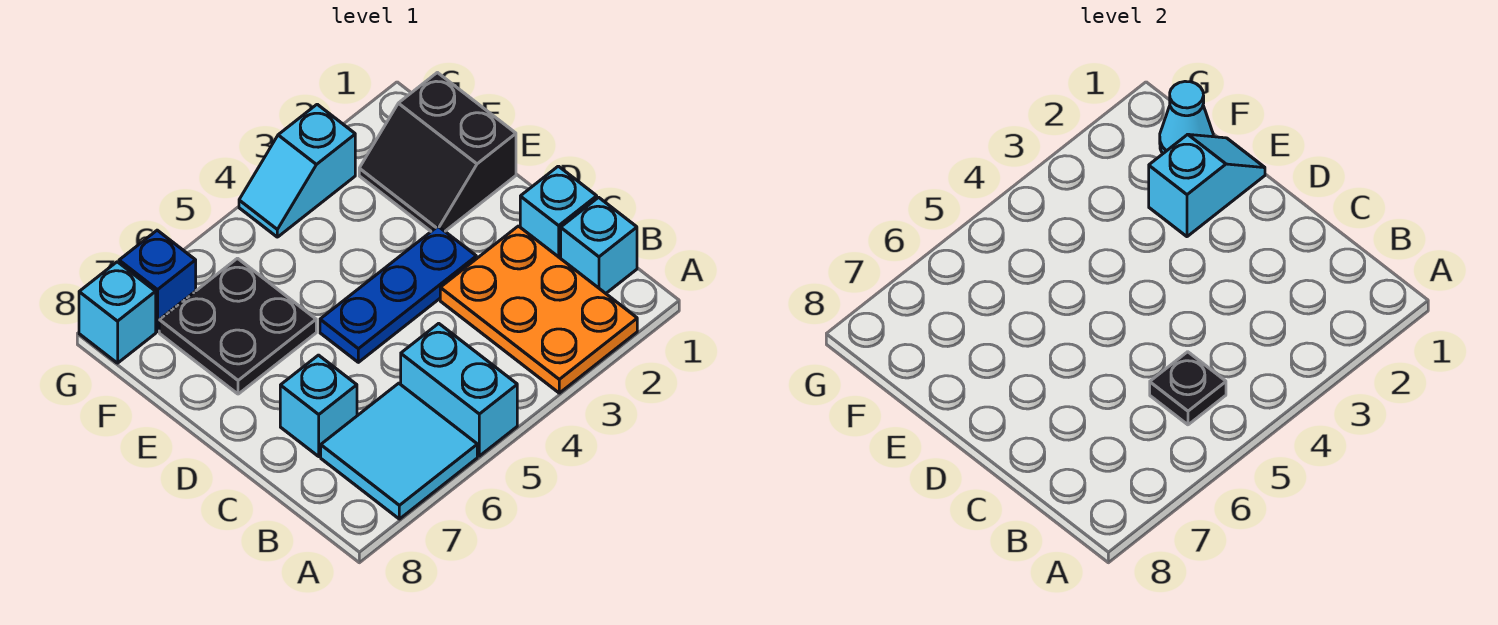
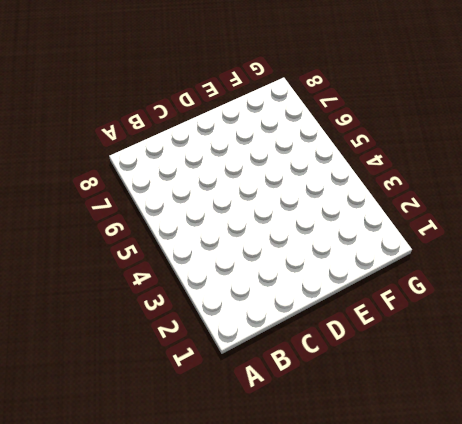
none -> orange 2x3 plate [440,226,637,393]
none -> cyan 1x2 brick [401,323,517,456]
none -> cyan 2x2 tile [321,383,477,519]

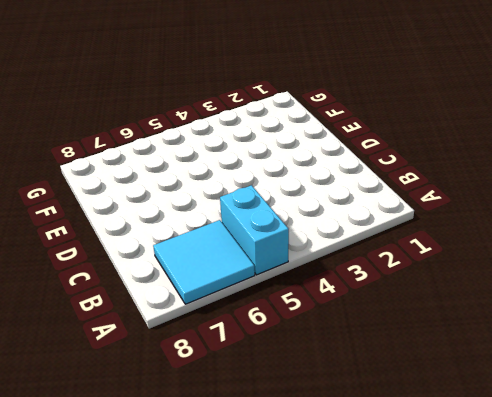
none -> orange 2x3 plate [440,226,637,393]
none -> cyan 1x1 brick [561,197,637,293]
none -> cyan 1x1 brick [520,166,597,258]

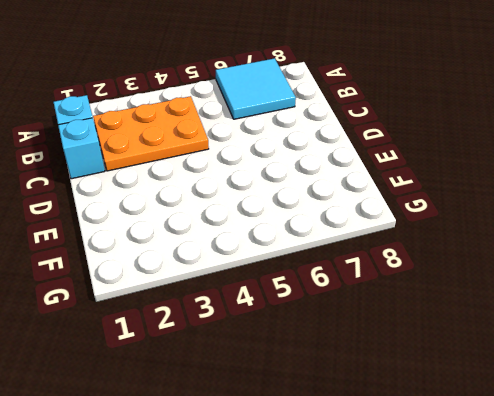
orange 2x3 plate [93,96,209,171] -> orange 2x3 plate turned to [440,226,637,393]
none -> cyan 1x2 brick [401,323,517,456]
none -> cyan 1x1 brick [280,355,357,456]
none -> blue 1x3 plate [320,227,476,362]

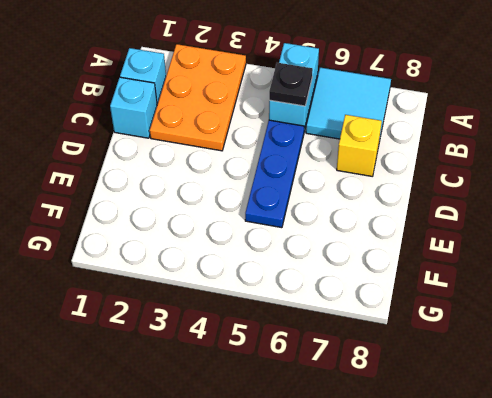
blue 1x3 plate [245,120,304,228] -> blue 1x3 plate turned to [320,227,476,362]
yellow 1x1 brick [337,115,382,176] -> cyan 1x1 brick [280,355,357,456]
none -> black 2x2 slope [359,73,516,231]
none -> black 2x2 plate [159,258,316,394]
none -> cyan 1x2 slope [239,104,355,237]

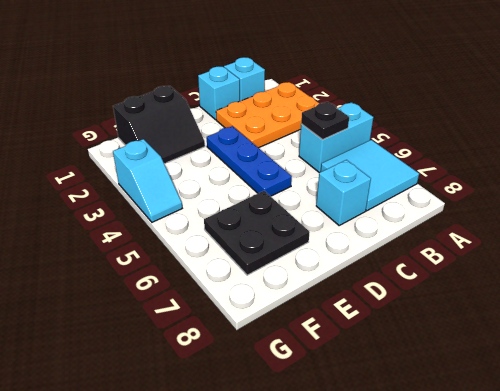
none -> blue 1x1 brick [119,230,196,332]
none -> cyan 1x1 brick [79,262,156,363]
none -> cyan 1x2 slope [1149,134,1265,237]

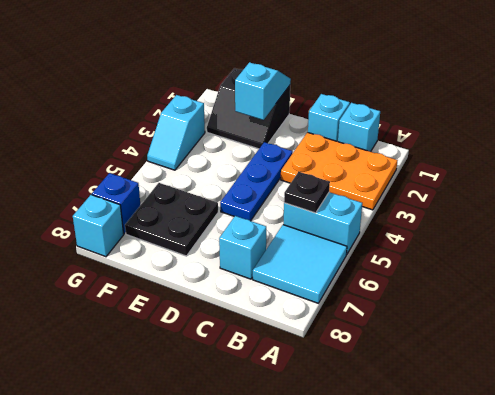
none -> cyan 1x1 cone [1160,81,1213,154]

